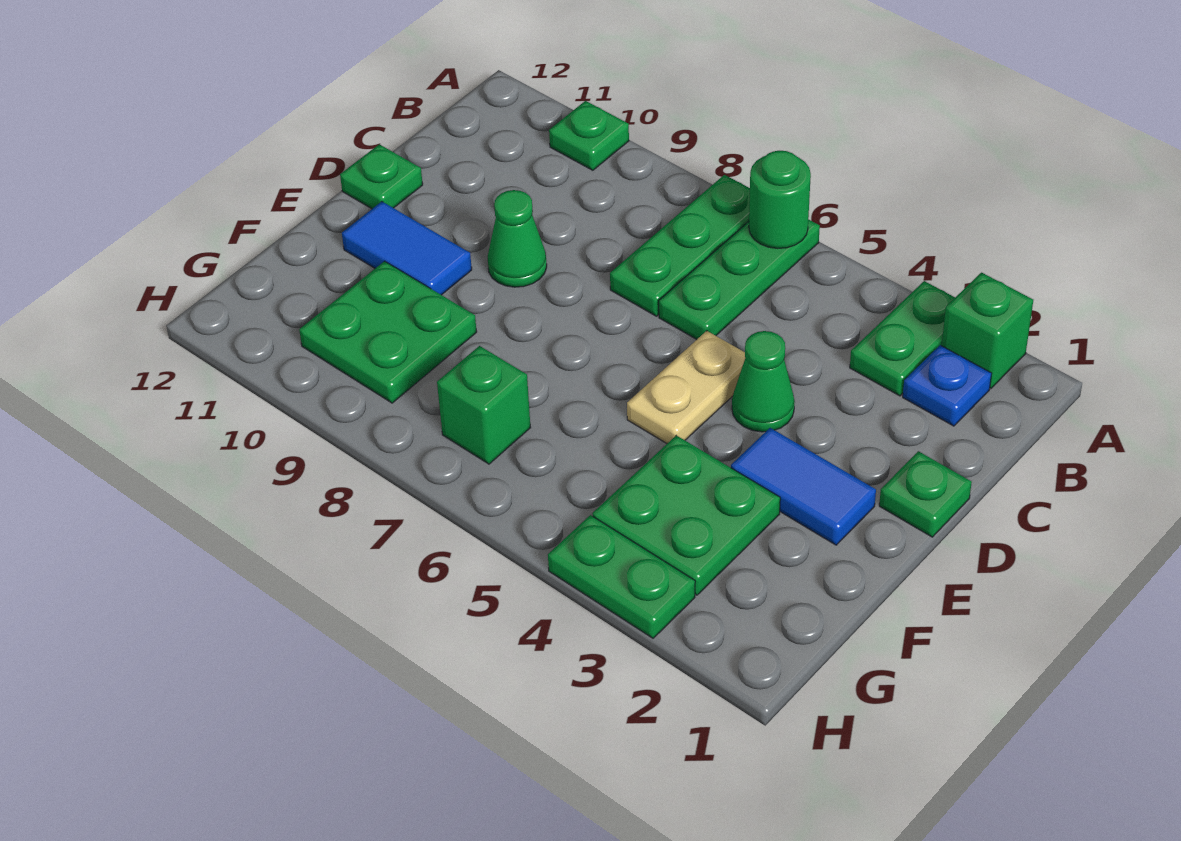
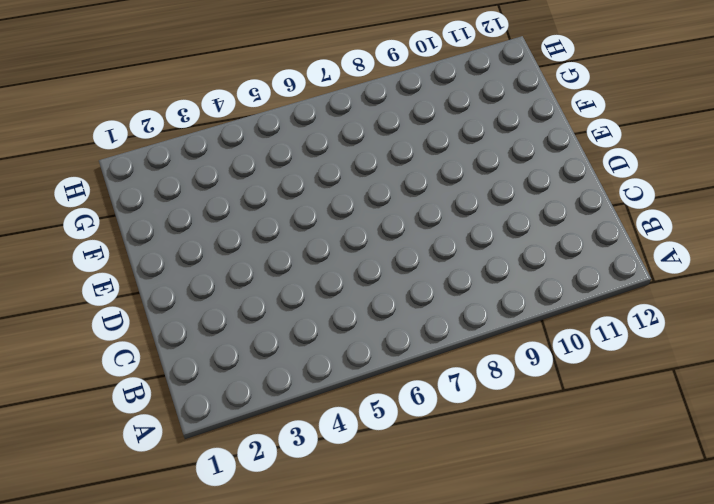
none -> green 1x1 brick [942,273,1033,388]
none -> green 1x2 plate [850,281,955,396]
none -> green 1x3 plate [659,219,820,339]

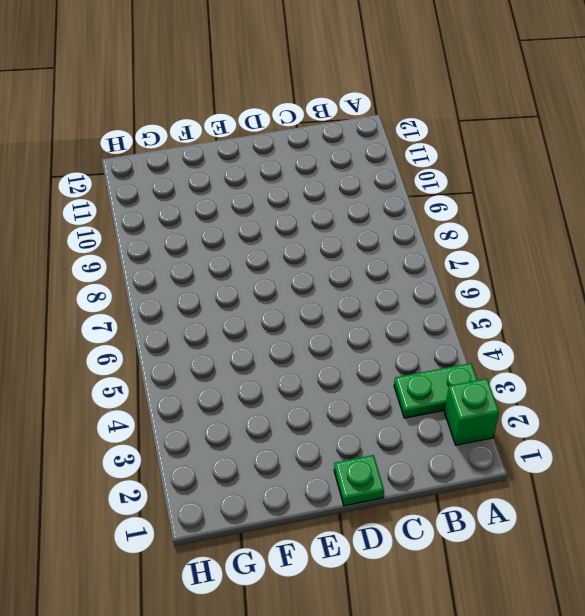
none -> green 1x3 plate [659,219,820,339]
none -> green 1x3 plate [610,175,750,316]
none -> green 1x1 plate [549,101,629,170]

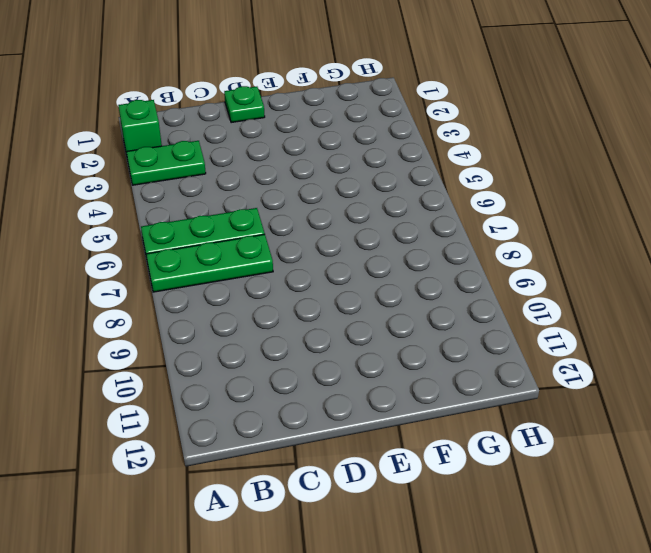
none -> green 1x1 plate [549,101,629,170]
none -> blue 1x1 plate [903,345,992,426]
none -> green 1x1 cone [732,331,795,432]

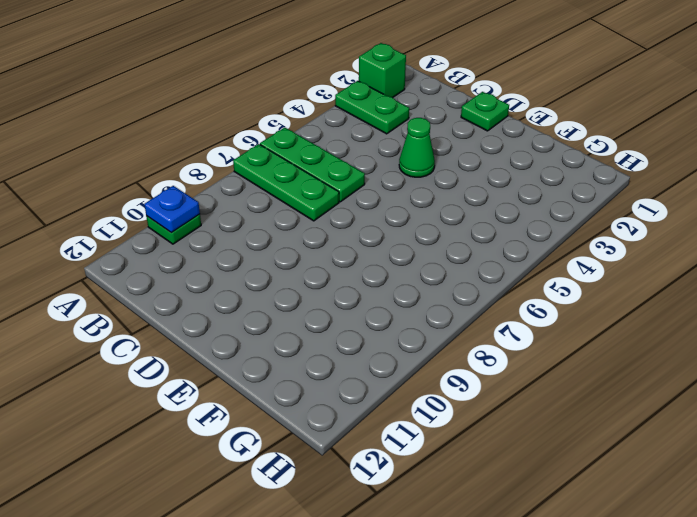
blue 1x1 plate [144,186,200,233] -> blue 1x1 plate moved to [903,345,992,426]
none -> tan 1x2 plate [627,331,745,443]
none -> green 1x1 cone [488,190,547,287]
none -> green 1x1 plate [340,144,423,209]

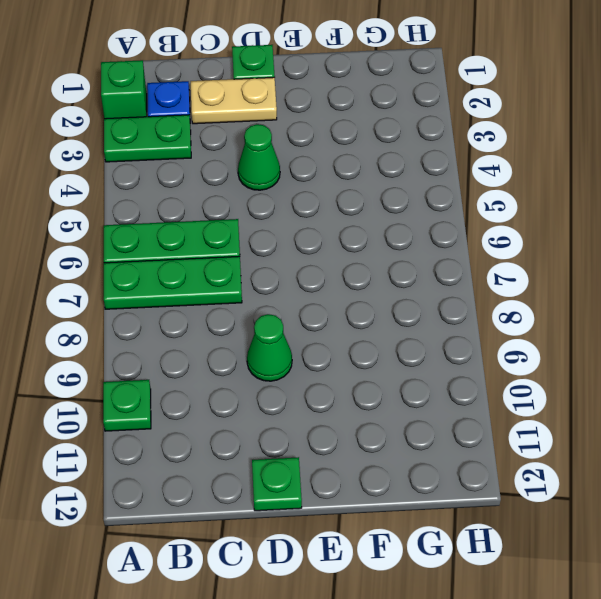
tan 1x2 plate [191,77,277,124] -> tan 1x2 plate moved to [627,331,745,443]
none -> blue 1x2 tile [731,428,876,545]
none -> blue 1x2 tile [342,202,472,295]
none -> green 2x2 plate [592,435,780,595]

